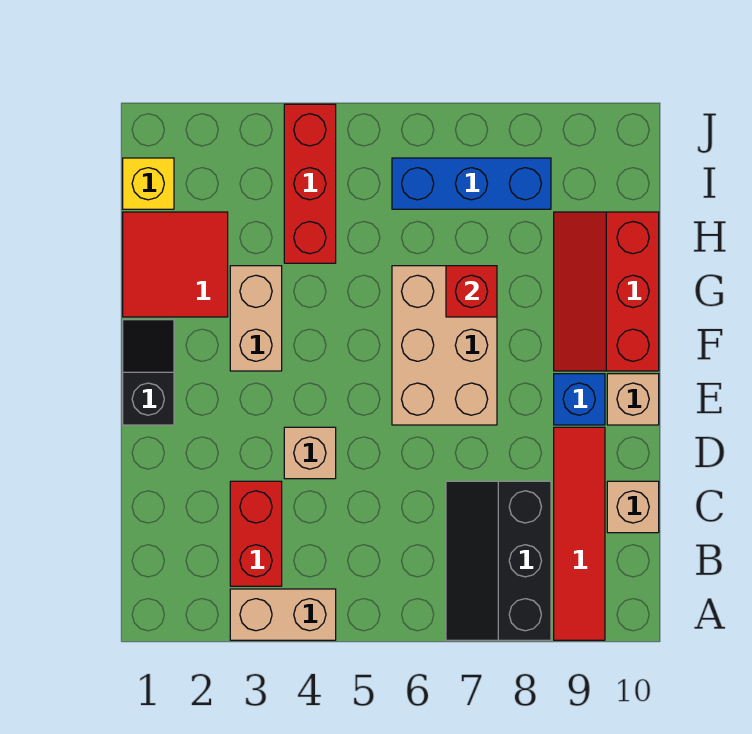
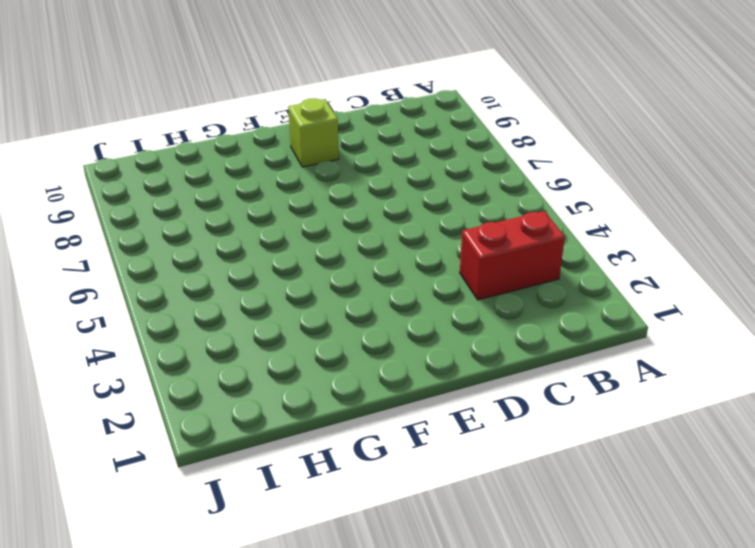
lime 1x1 brick [288,99,339,167] -> blue 1x1 brick [554,374,605,425]
none -> tan 1x2 brick [230,589,336,640]
none -> black 2x3 slope [446,481,551,640]
none -> red 1x4 tile [554,427,605,640]

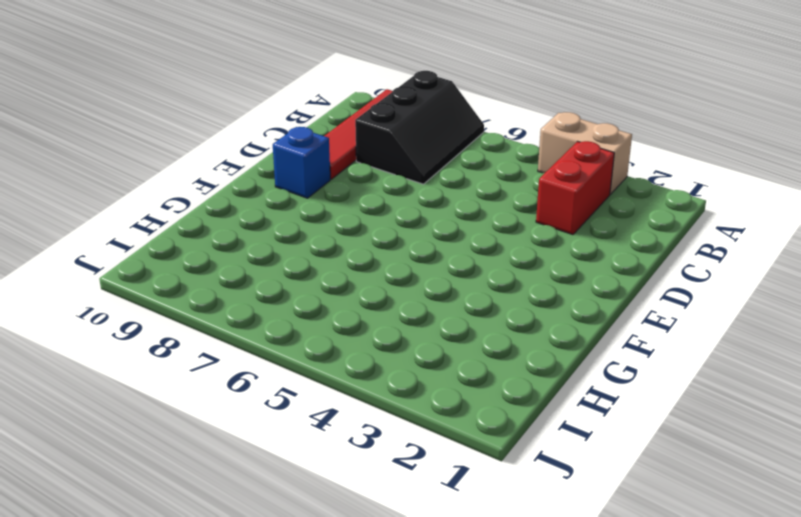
none -> tan 1x1 brick [607,481,659,533]
none -> tan 1x1 brick [284,427,336,479]
none -> black 1x2 slope [123,320,174,425]

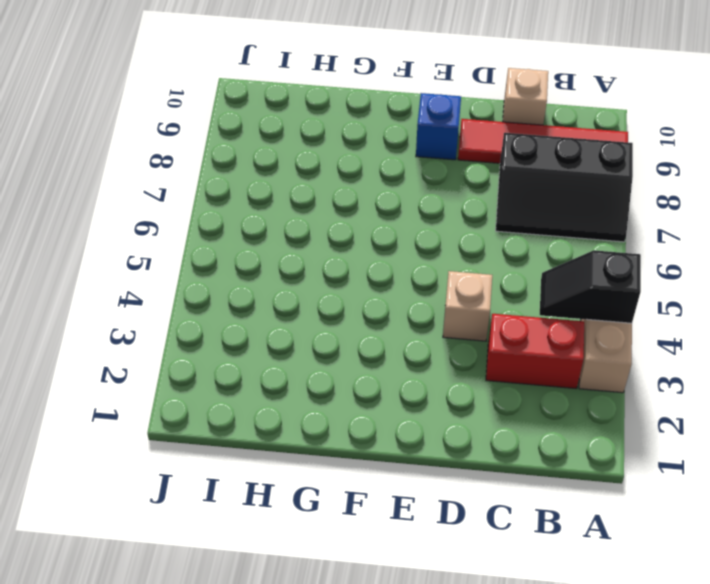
black 1x2 slope [540,250,641,323] -> black 1x2 slope moved to [123,320,174,425]
none -> tan 2x3 brick [392,266,497,425]
none -> tan 1x1 brick [607,374,659,425]
none -> tan 1x2 brick [230,266,282,371]

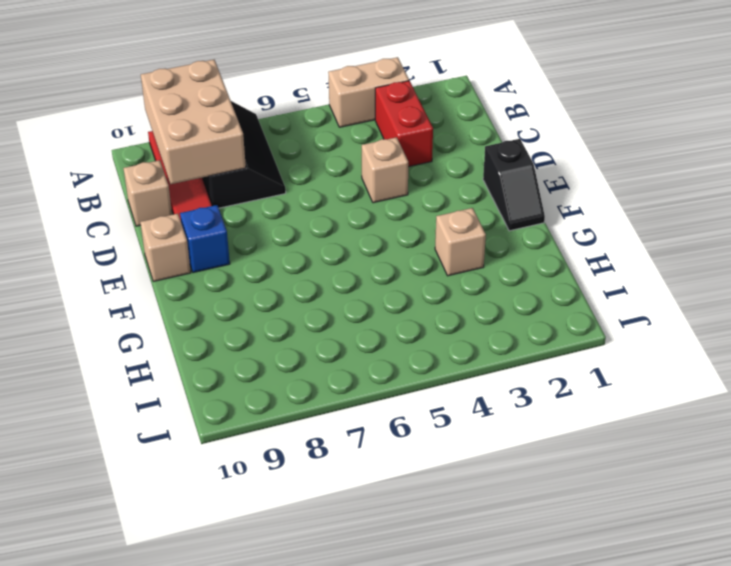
tan 2x3 brick [141,60,246,184] -> tan 2x3 brick moved to [392,266,497,425]
tan 1x1 brick [435,208,486,276] -> tan 1x2 brick [230,266,282,371]
none -> red 2x3 slope [554,212,659,371]
none -> red 2x2 tile [123,212,228,317]
none -> red 1x3 brick [284,104,336,263]

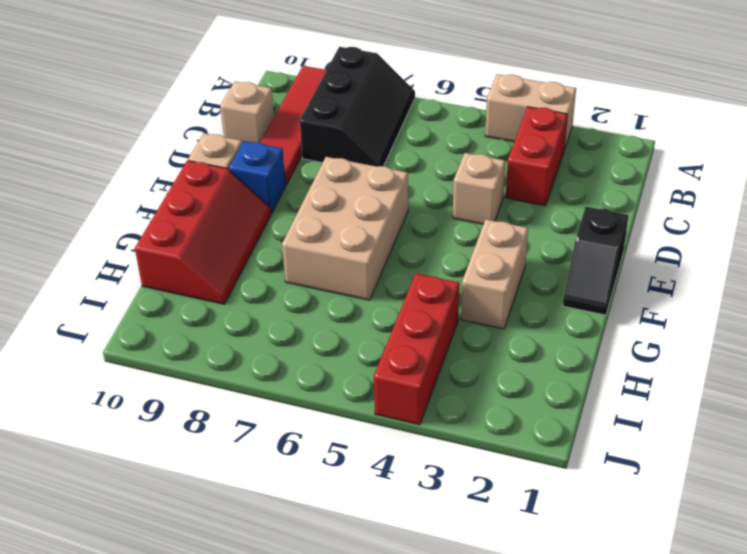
none -> red 2x2 tile [123,212,228,317]
none -> yellow 1x1 brick [123,158,174,209]
none -> blue 1x3 brick [392,158,551,209]

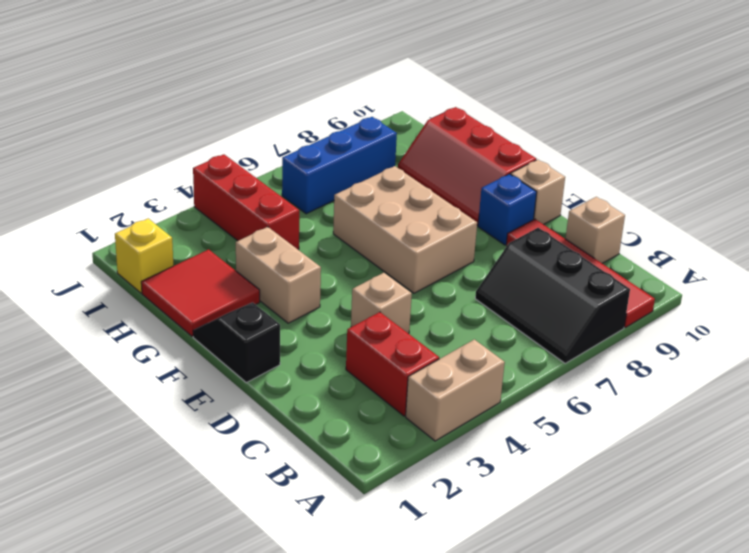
none -> red 1x1 brick [446,266,497,317]

